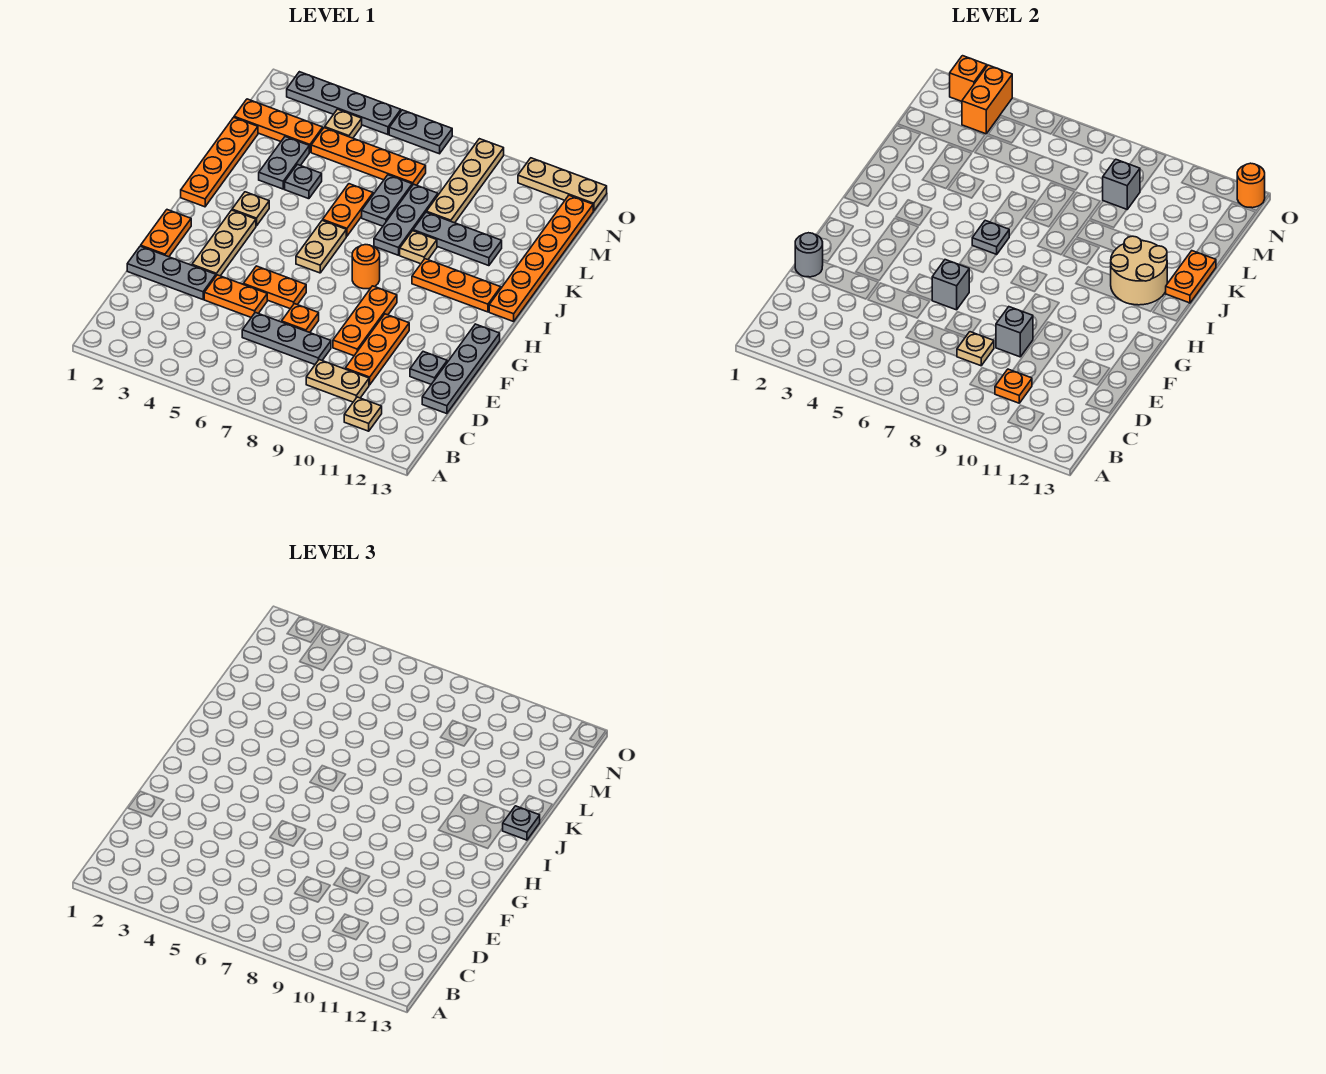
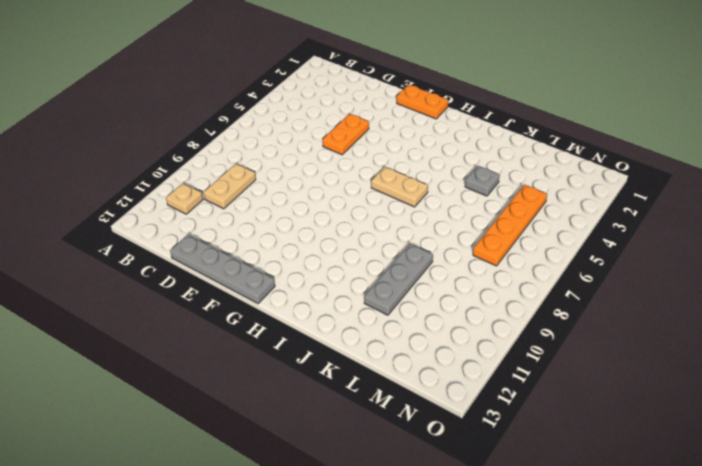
none -> grey 1x3 plate [242,312,331,364]
none -> orange 1x3 plate [345,314,409,385]
none -> grey 1x3 plate [127,246,216,299]
none -> orange 1x1 plate [282,304,319,333]

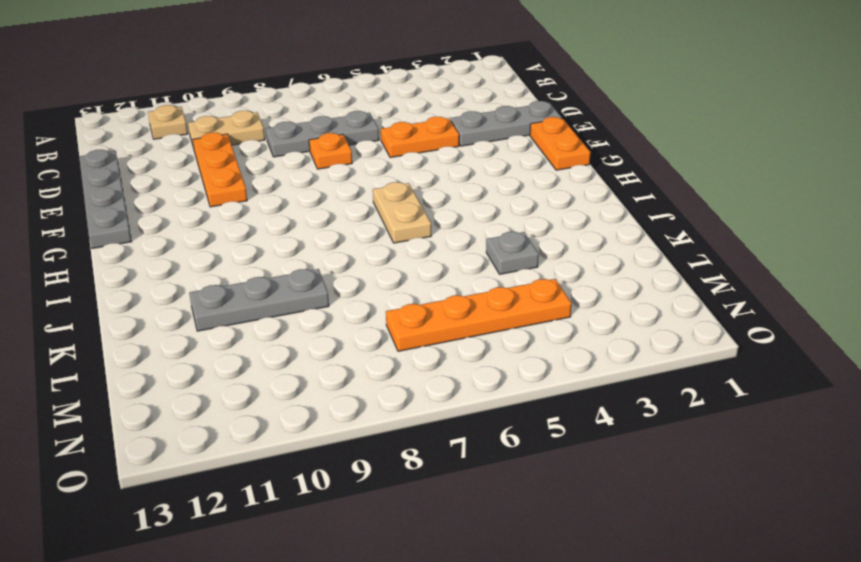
none -> orange 1x3 plate [333,286,397,356]
none -> grey 1x1 plate [410,352,447,384]
none -> tan 1x3 plate [192,210,256,276]
none -> orange 1x2 plate [243,266,306,309]

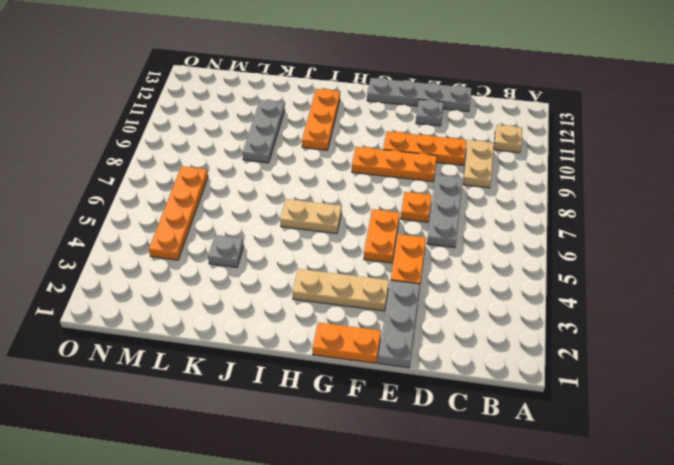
none -> orange 1x1 round brick [352,245,380,289]
none -> orange 1x4 plate [181,117,258,207]
none -> tan 1x1 plate [232,192,269,226]
none -> orange 1x6 plate [489,195,593,321]

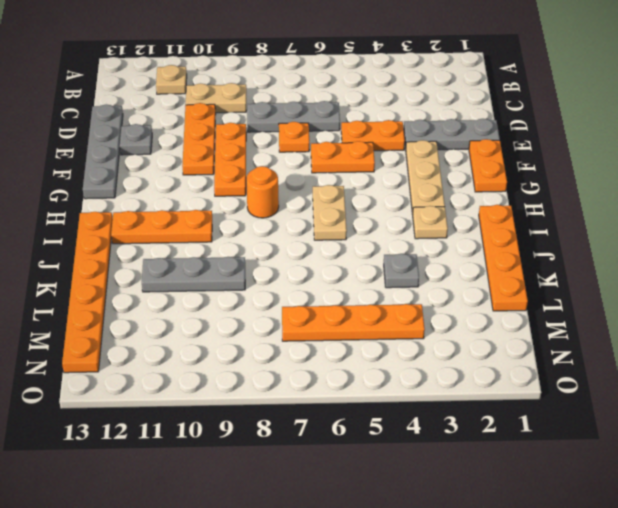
none -> orange 1x2 plate [323,184,373,236]
none -> grey 1x3 plate [374,184,438,255]
none -> tan 1x1 plate [400,231,437,264]
none -> grey 1x2 plate [259,137,309,189]

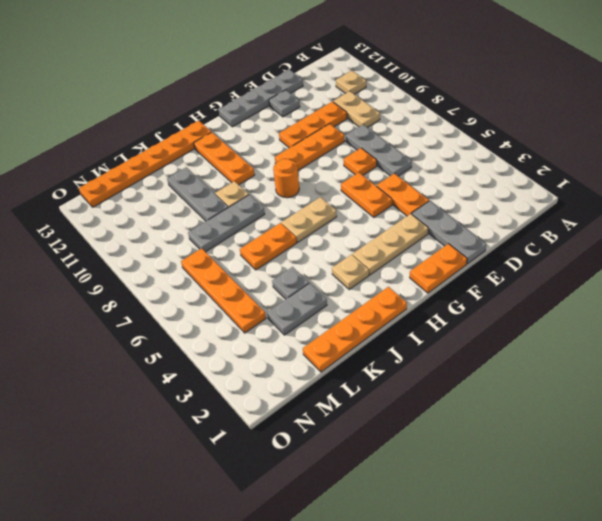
none -> grey 1x2 plate [362,175,412,226]
none -> tan 1x4 plate [426,139,504,223]
none -> orange 1x3 plate [234,99,323,152]
none -> tan 1x1 plate [325,109,362,138]

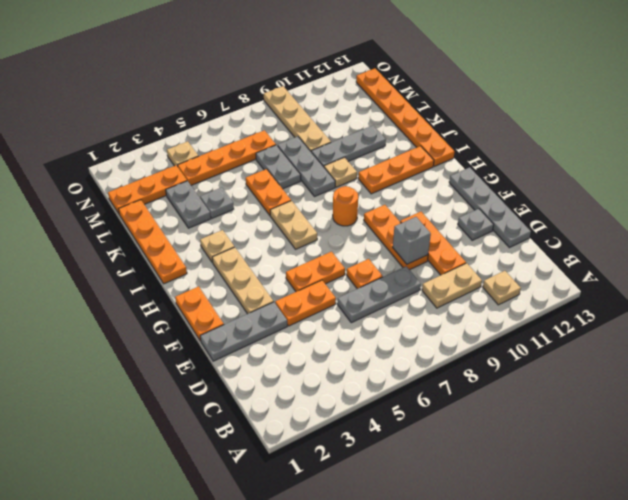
none -> grey 1x4 plate [287,72,401,135]
none -> grey 1x2 plate [389,110,452,154]
none -> tan 1x3 plate [518,158,607,211]
none -> orange 1x1 plate [995,369,1032,403]

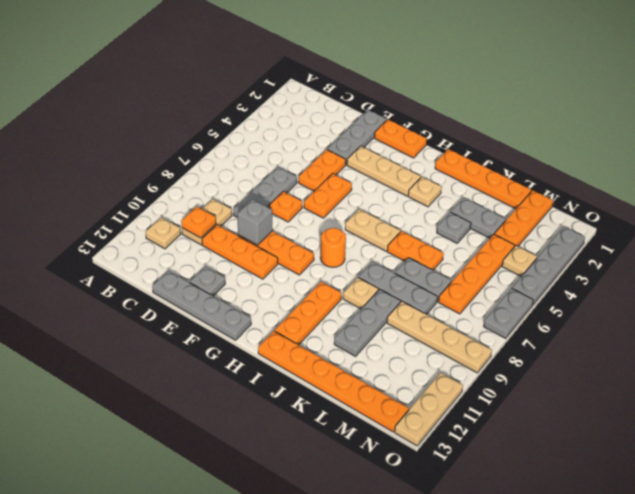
none -> tan 1x1 plate [957,332,994,366]
none -> grey 1x1 round brick [795,233,823,277]
none -> grey 1x1 brick [932,260,969,310]
none -> grey 1x1 plate [972,220,1009,255]

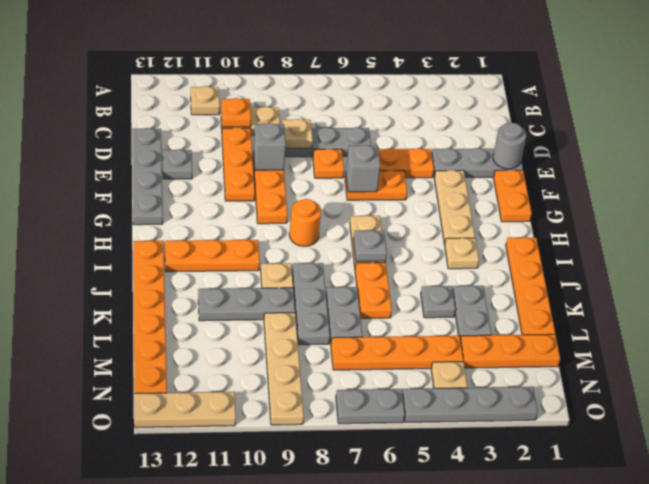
none -> tan 2x2 round brick [1111,236,1167,305]
none -> orange 1x2 plate [1166,251,1216,303]
none -> grey 1x1 brick [1103,159,1140,209]
none -> orange 1x2 brick [962,65,1012,134]

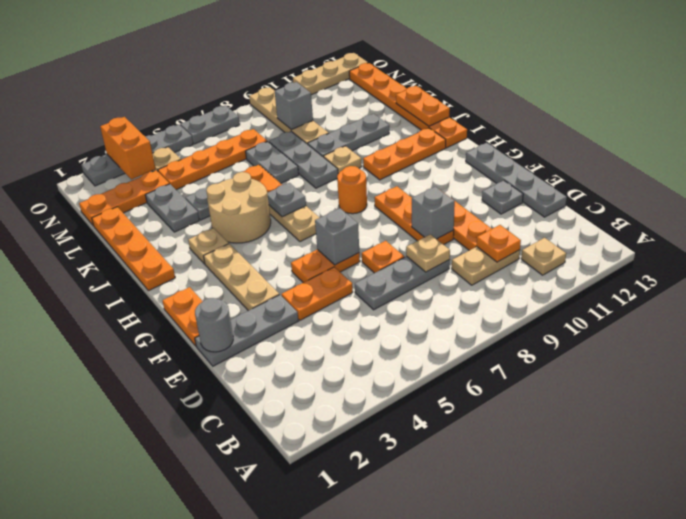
tan 2x2 round brick [206,172,271,243] -> tan 2x2 round brick moved to [1111,236,1167,305]
none -> orange 1x1 brick [950,56,987,101]
none -> orange 1x1 round brick [1237,163,1265,208]
none -> grey 1x1 plate [502,806,540,840]

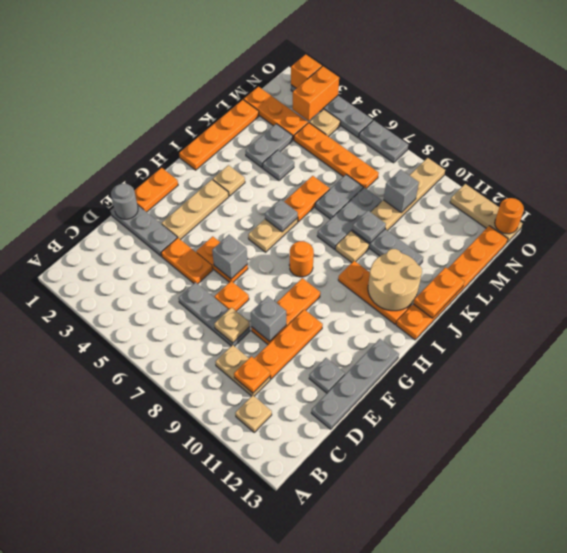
grey 1x1 plate [352,211,386,243] -> grey 1x1 plate moved to [502,806,540,840]

